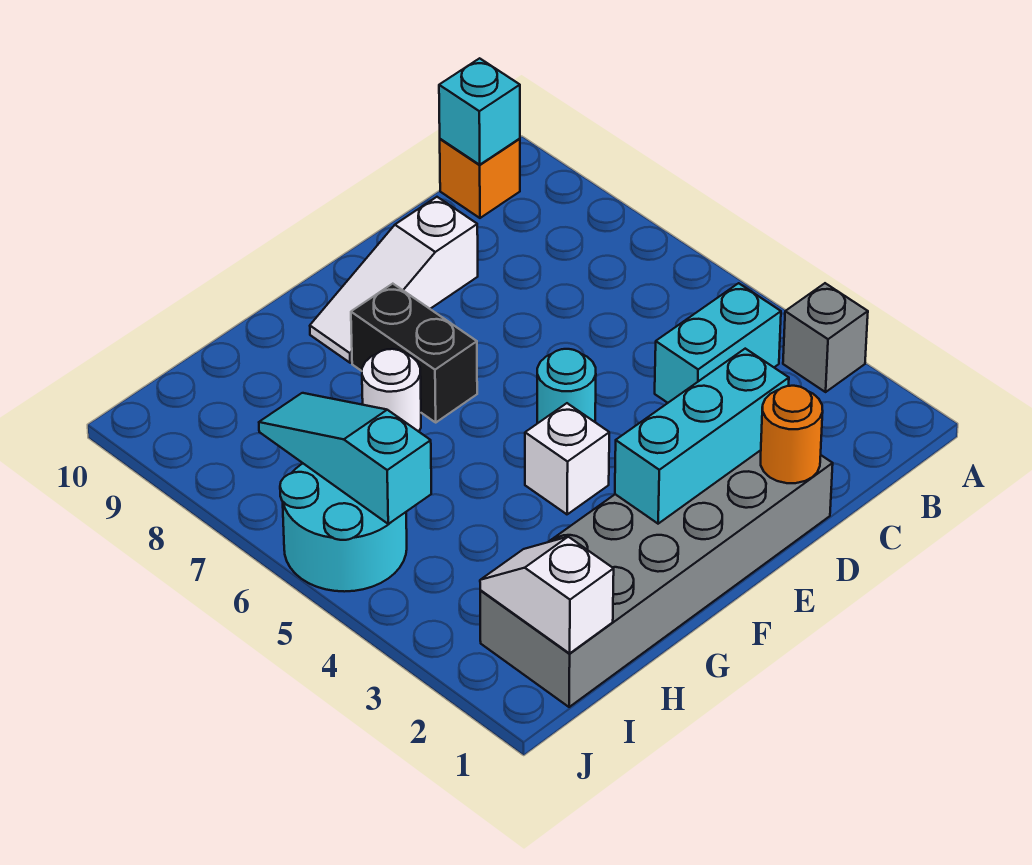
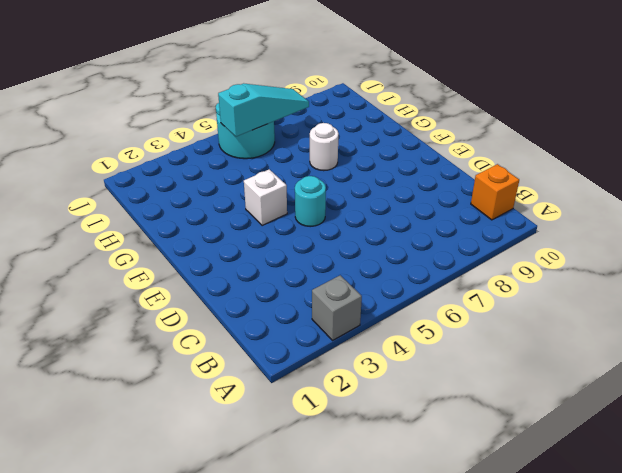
none -> cyan 1x2 brick [655,283,781,403]
none -> grey 2x6 brick [480,450,833,707]
none -> white 1x3 slope [310,197,478,363]

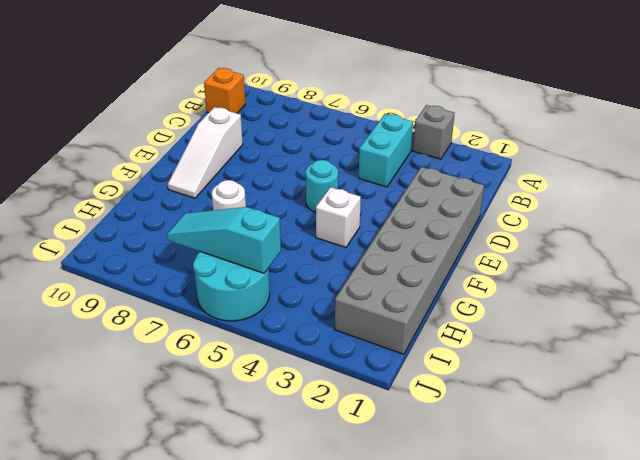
none -> black 1x2 brick [351,284,477,422]
none -> cyan 1x1 brick [439,58,520,165]
none -> orange 1x1 round brick [761,386,823,483]

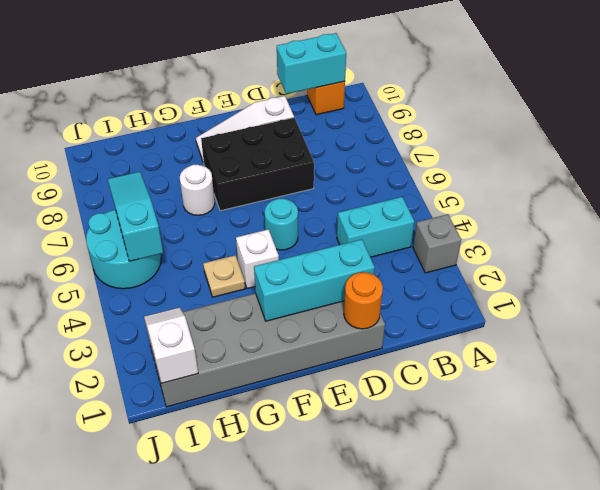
cyan 1x2 brick [277,33,346,94] -> cyan 1x1 brick [439,58,520,165]
black 2x3 brick [201,118,314,211] -> black 1x2 brick [351,284,477,422]
tan 1x1 plate [203,255,245,297] -> none

